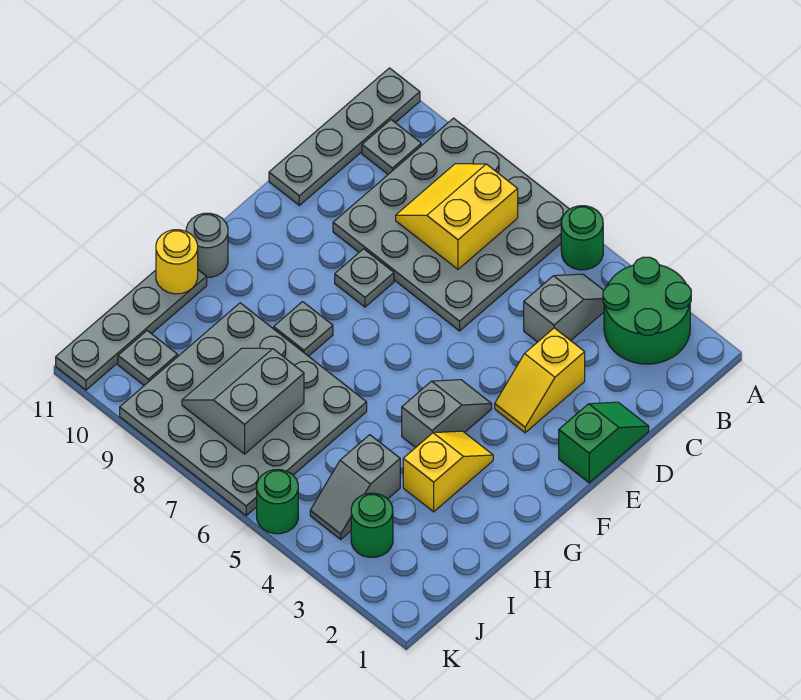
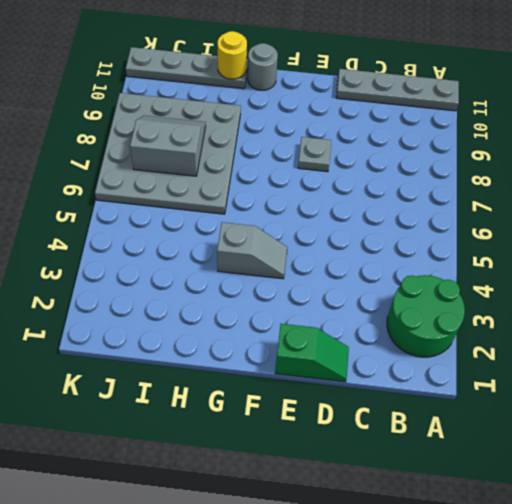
none -> green 1x1 round brick [561,206,603,270]
none -> grey 4x4 plate [333,118,569,331]
none -> grey 1x2 slope [524,274,604,342]

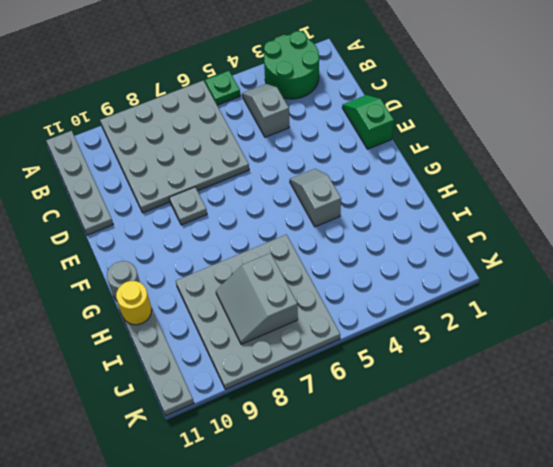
green 1x1 plate [205,71,240,105] -> green 1x1 round brick [561,206,603,270]
none -> grey 1x1 plate [362,120,421,174]
none -> yellow 1x2 slope [495,328,585,433]
none -> yellow 1x2 slope [403,431,493,512]

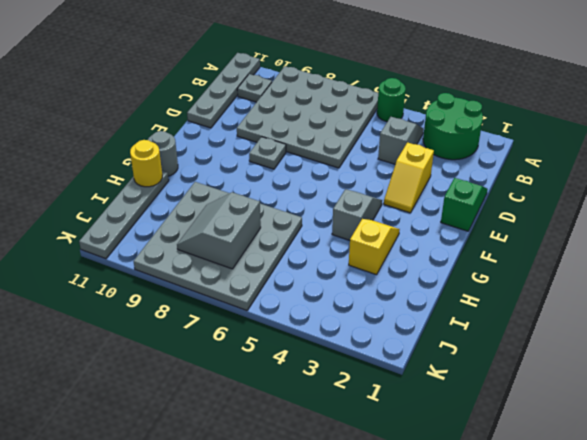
none -> grey 1x1 plate [274,302,333,356]
none -> grey 1x2 slope [310,435,400,539]
none -> green 1x1 round brick [351,493,393,557]

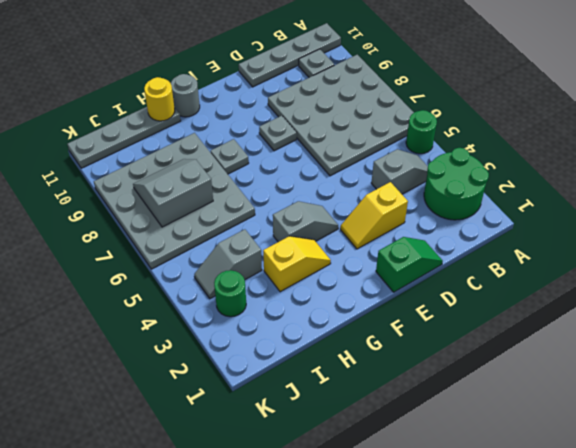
none -> grey 1x1 plate [118,331,178,385]
none -> green 1x1 round brick [257,470,298,534]
none -> yellow 2x2 slope [396,164,518,269]

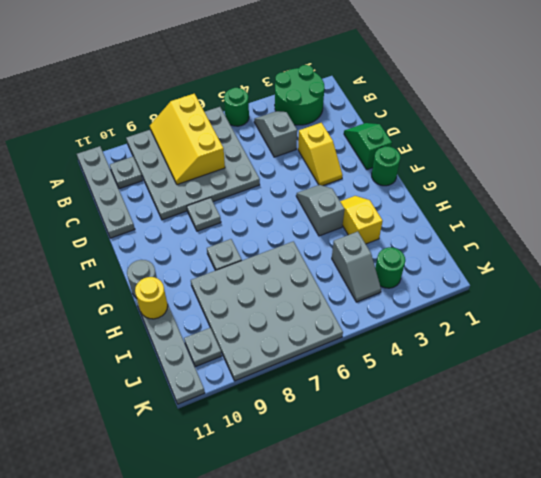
yellow 2x3 slope [150,94,225,185] -> yellow 2x2 slope [396,164,518,269]
green 1x1 round brick [372,146,400,186] -> green 1x1 round brick moved to [257,470,298,534]
none -> grey 2x2 slope [182,348,304,454]

